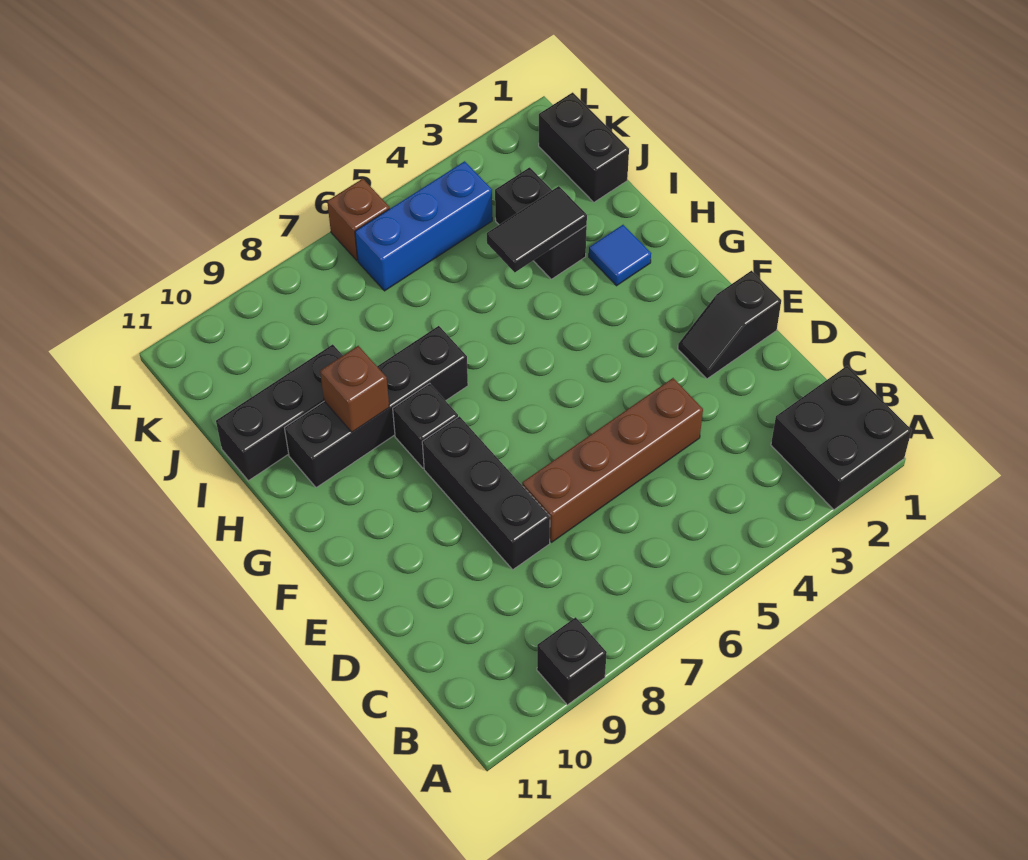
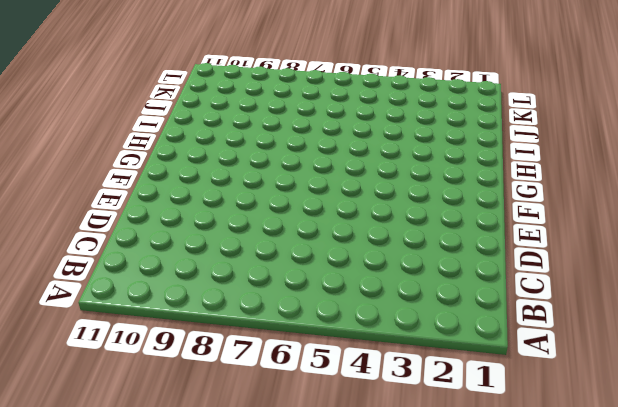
none -> black 2x2 brick [771,366,912,510]
none -> black 1x1 brick [537,617,607,705]
none -> brown 1x4 brick [522,378,703,542]

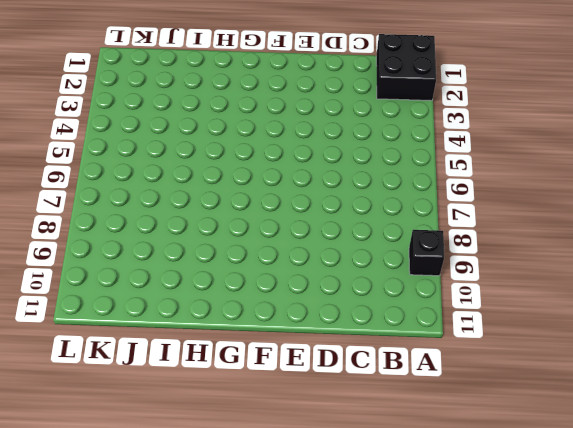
none -> brown 1x4 brick [522,378,703,542]
none -> black 1x3 brick [422,416,550,570]
none -> black 1x2 slope [678,271,781,379]

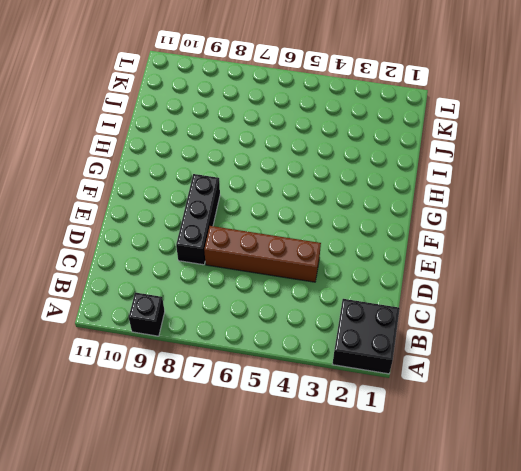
none -> black 1x2 slope [678,271,781,379]
none -> black 1x1 brick [393,383,458,468]
none -> blue 1x1 tile [589,225,651,286]

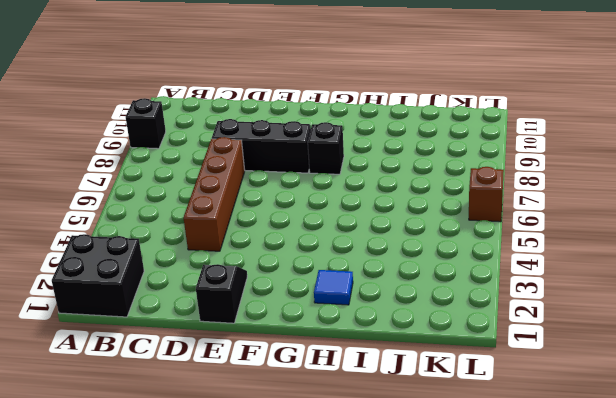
none -> black 1x4 brick [285,326,468,488]
none -> black 1x2 brick [495,167,587,279]
none -> black 1x3 brick [216,344,343,481]

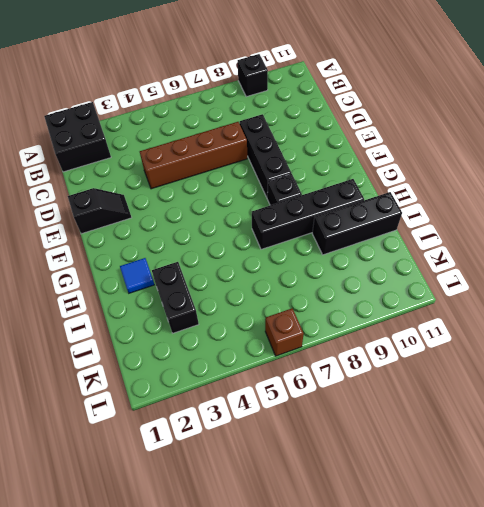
none -> black 1x2 brick [539,92,629,202]
none -> blue 1x3 brick [355,161,492,291]
none -> brown 1x1 brick [320,346,389,432]

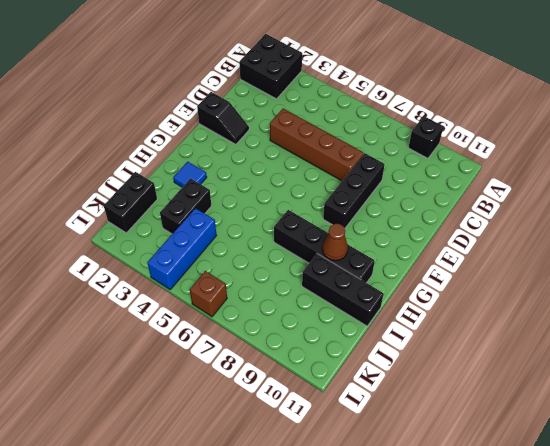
brown 1x1 cone [322,223,348,261] -> brown 1x1 brick [320,346,389,432]
blue 1x3 brick [148,208,216,289] -> blue 1x3 brick turned to [355,161,492,291]
none -> black 1x1 brick [393,383,458,468]
none -> black 1x2 tile [487,186,587,272]

